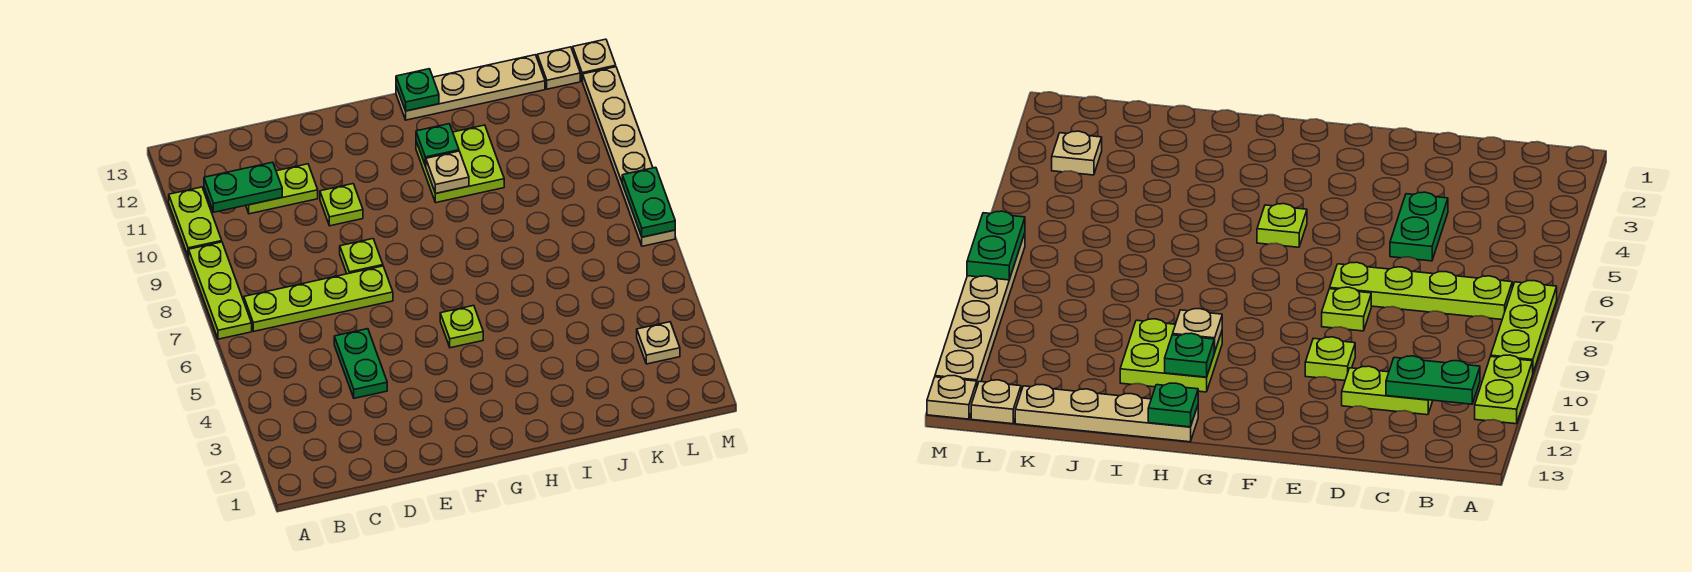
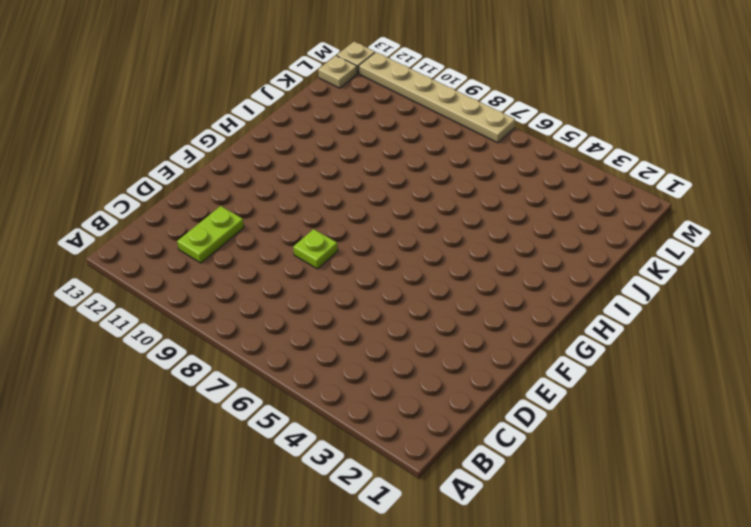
none -> lime 1x3 plate [189,242,252,339]
none -> lime 1x2 plate [169,187,222,257]
none -> lime 1x4 plate [244,266,393,331]

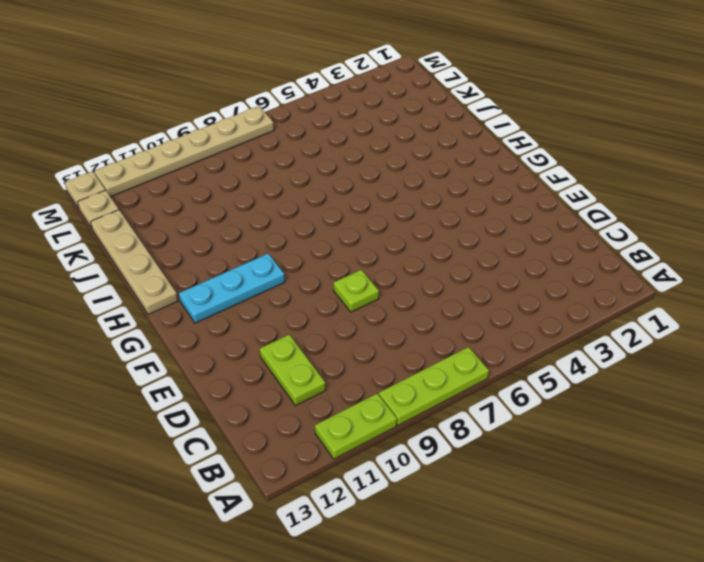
cyan 1x3 plate [179,253,285,323] -> none
none -> lime 1x4 plate [244,266,393,331]
none -> green 1x2 plate [334,329,387,398]
none -> lime 1x1 plate [320,184,363,226]

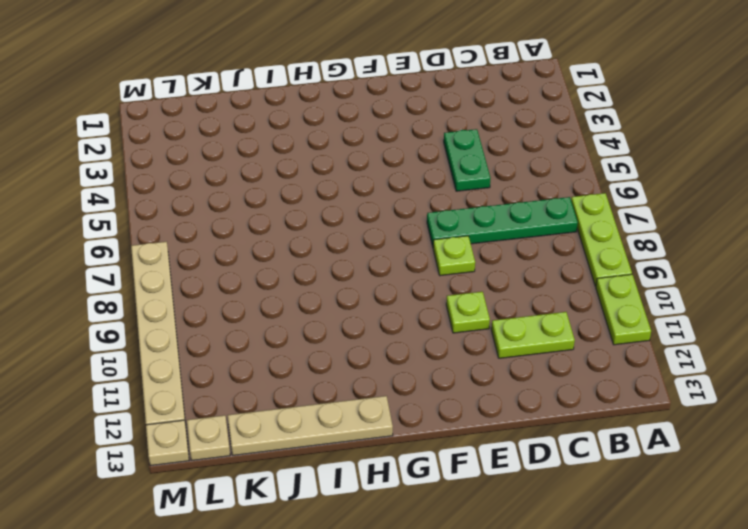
green 1x4 plate [427,197,578,246] -> lime 1x4 plate [244,266,393,331]
none -> lime 1x1 plate [440,305,483,348]
none -> lime 2x2 plate [416,125,504,203]
none -> tan 1x1 plate [637,322,680,364]

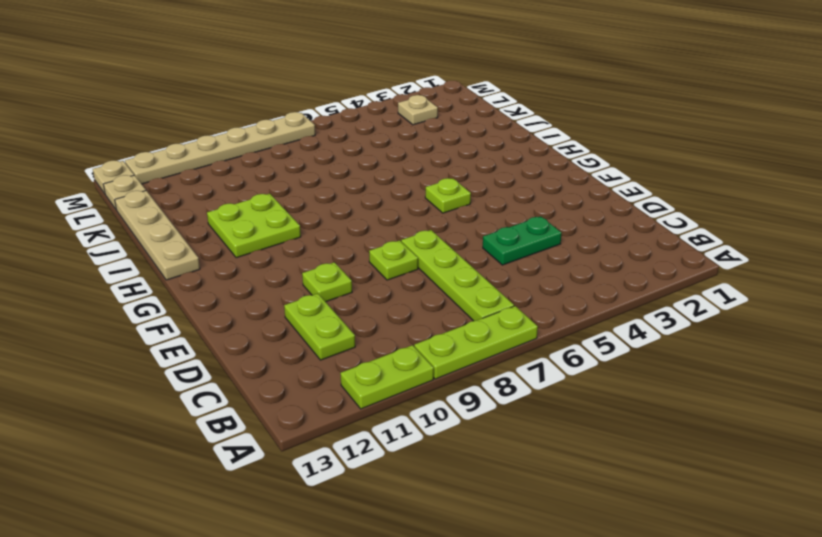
none -> green 1x2 plate [204,162,282,212]
none -> tan 1x1 plate [426,151,469,193]
none -> green 1x1 plate [416,124,459,166]

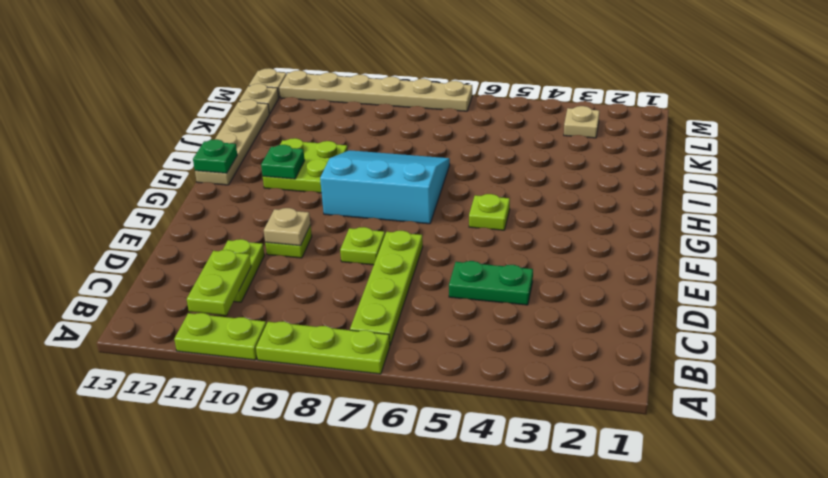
lime 1x2 plate [187,250,251,315] -> green 1x2 plate [204,162,282,212]
tan 1x1 plate [264,208,310,246] -> tan 1x1 plate moved to [426,151,469,193]
cyan 3x3 slope [320,150,450,224] -> none
none -> green 1x2 plate [622,167,675,237]

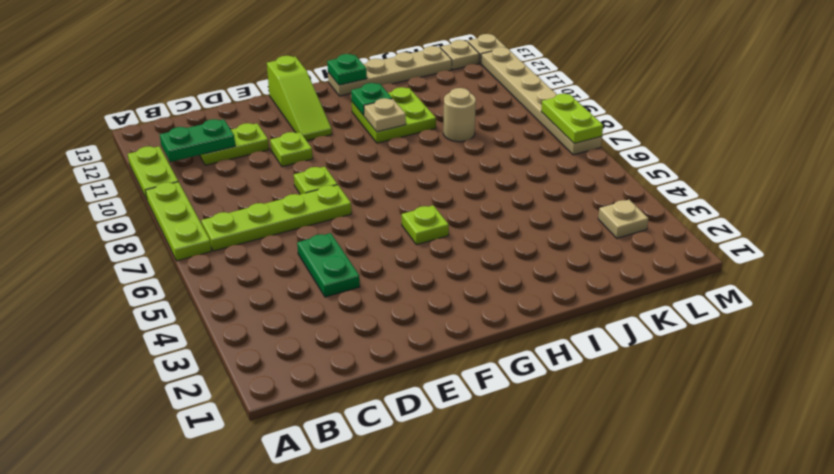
lime 1x3 slope [267,56,332,141] -> none
tan 1x1 round brick [443,88,476,142] -> none
lime 1x2 plate [541,94,603,143] -> green 1x2 plate [622,167,675,237]

